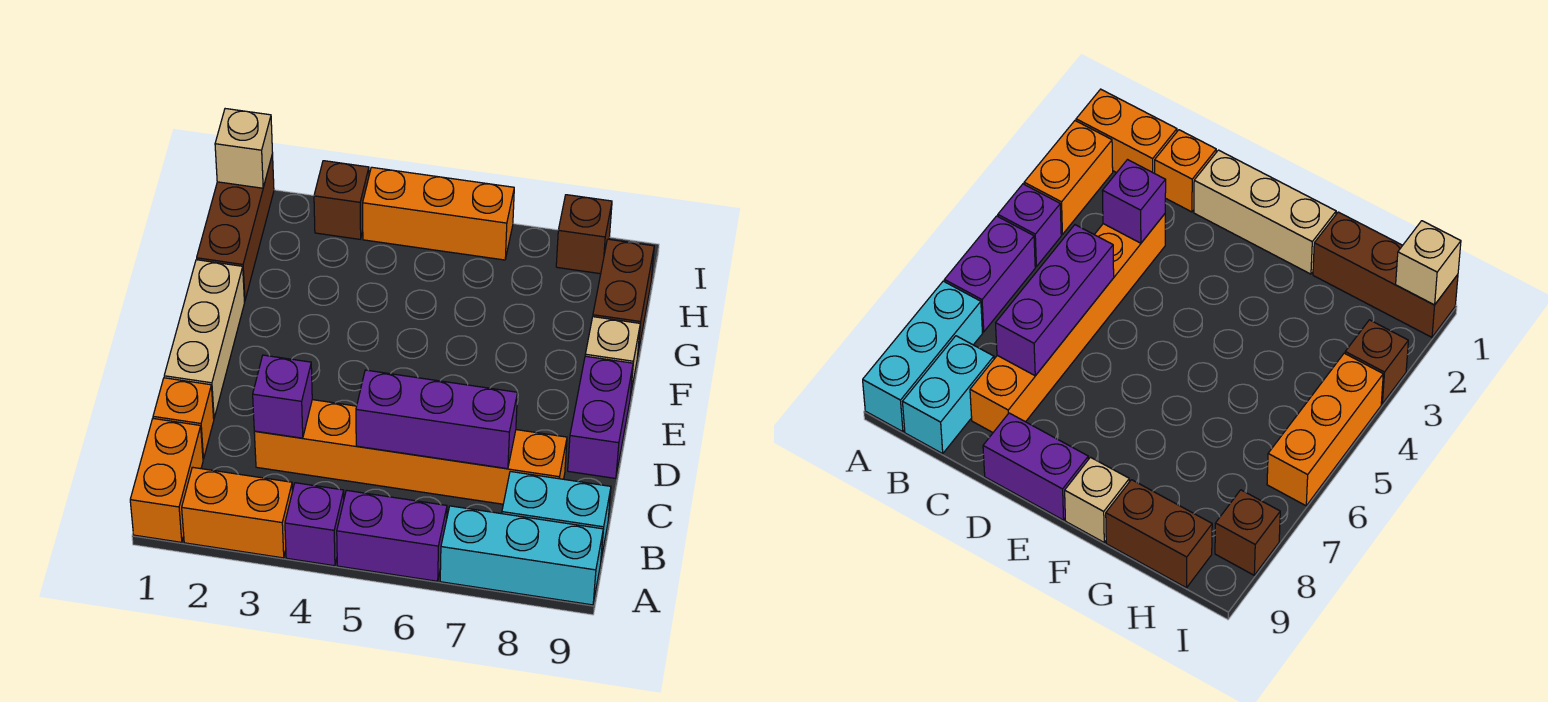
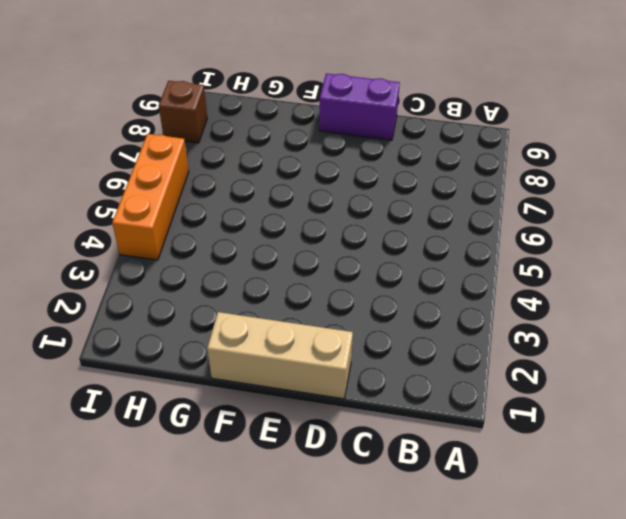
none -> orange 1x2 brick [130,419,203,542]
none -> orange 1x2 brick [182,467,293,558]
none -> purple 1x1 brick [285,483,344,566]

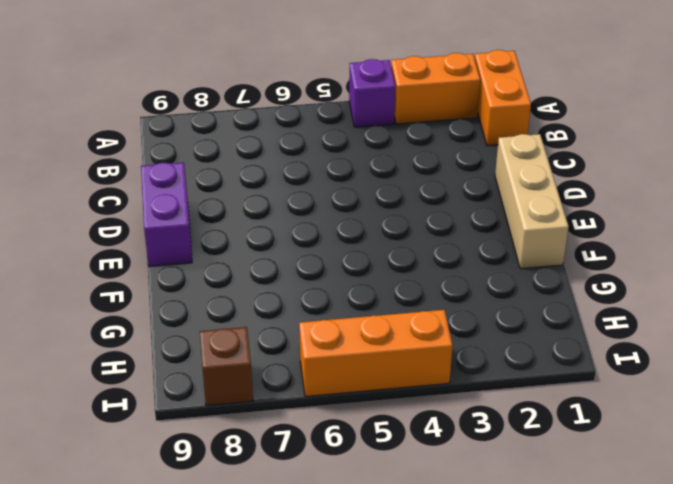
none -> purple 1x2 brick [337,490,447,581]
none -> cyan 1x3 brick [440,506,603,605]
none -> cyan 1x2 brick [502,472,611,559]

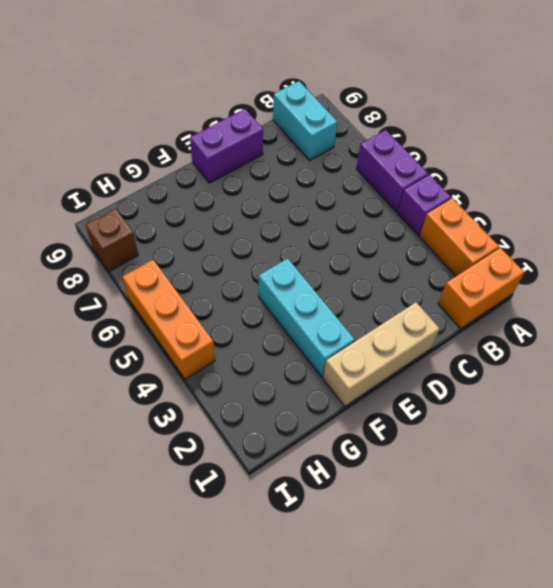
cyan 1x3 brick [258,258,355,377] -> cyan 1x3 brick moved to [440,506,603,605]
none -> orange 1x1 brick [153,378,214,459]
none -> orange 1x6 brick [254,400,567,504]
none -> tan 1x1 brick [585,317,640,397]

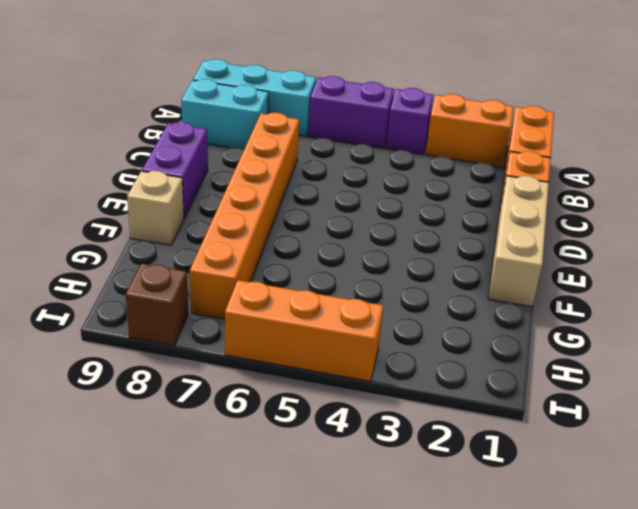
orange 1x6 brick [190,113,299,319] -> orange 1x6 brick turned to [254,400,567,504]
none -> brown 1x3 brick [197,154,274,301]
none -> brown 1x2 brick [593,239,654,358]
none -> brown 1x1 brick [314,161,369,239]

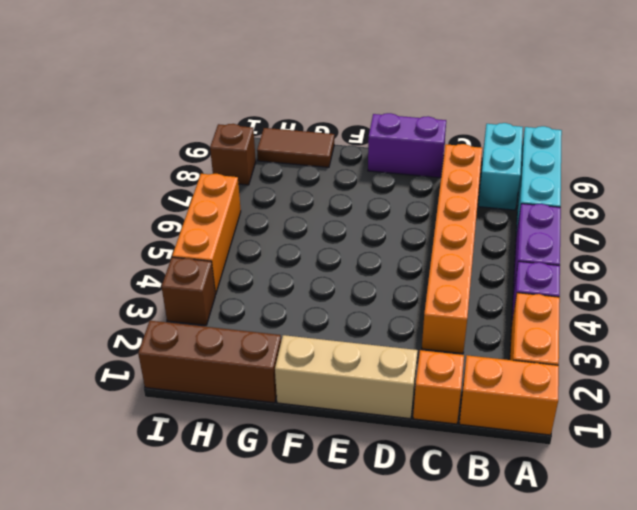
brown 1x2 tile [257,128,334,167] -> brown 1x2 brick [593,239,654,358]
none -> tan 1x1 brick [585,317,640,397]
none -> purple 1x1 brick [253,355,312,438]
none -> purple 1x3 brick [356,370,518,469]

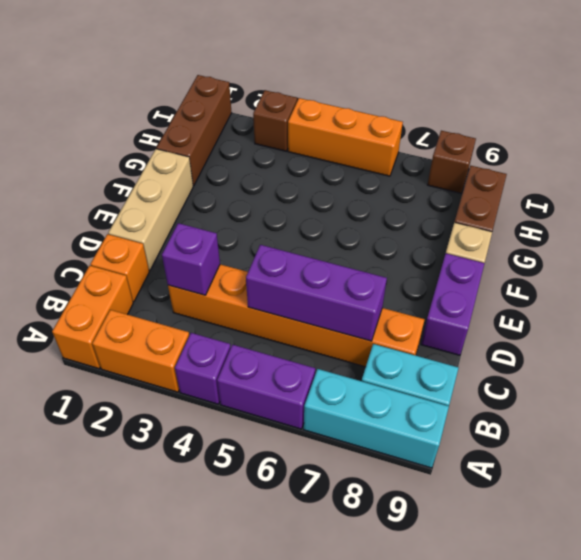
none -> tan 1x1 brick [215,109,273,188]

